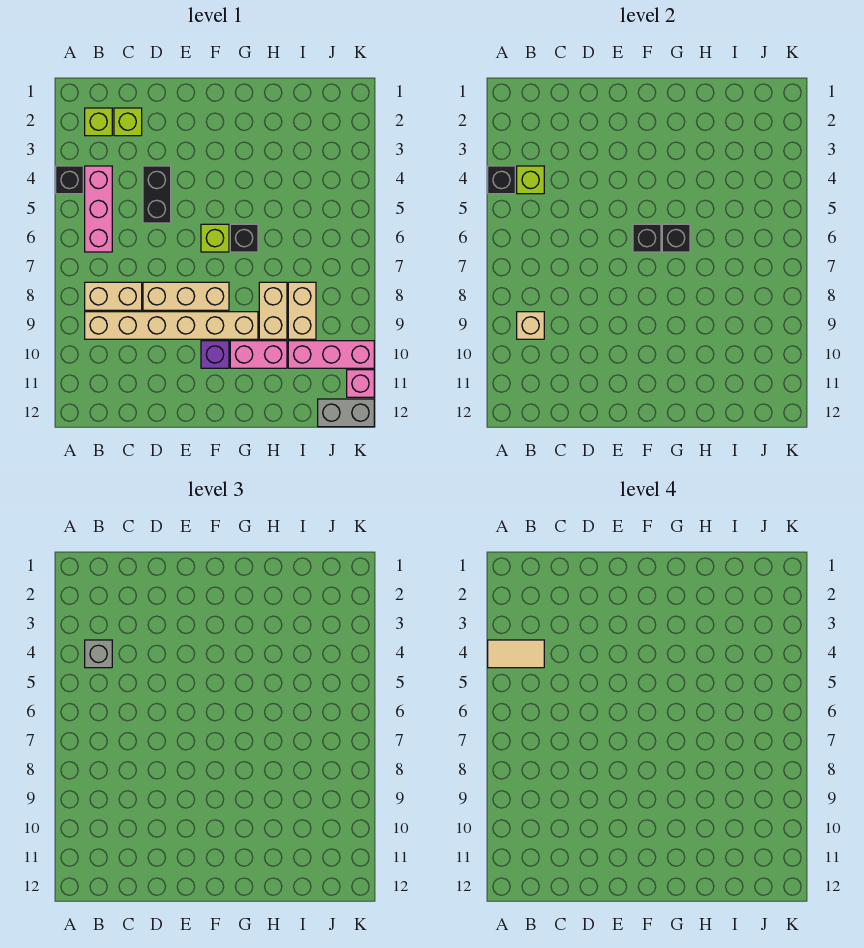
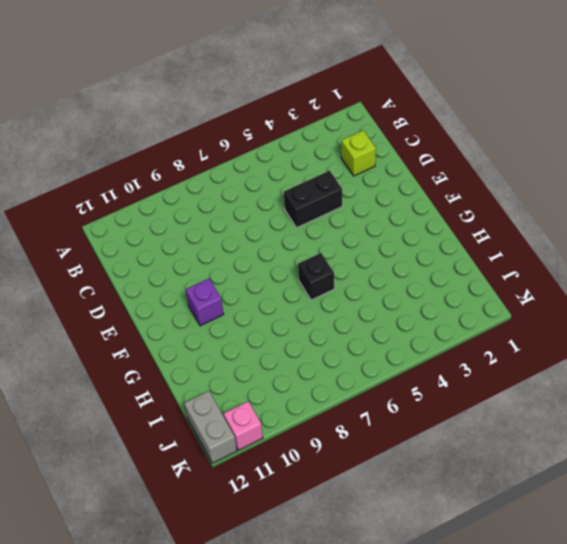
none -> black 1x1 brick [56,166,83,194]
none -> lime 1x1 brick [85,108,112,136]
none -> pink 1x3 brick [85,166,112,252]

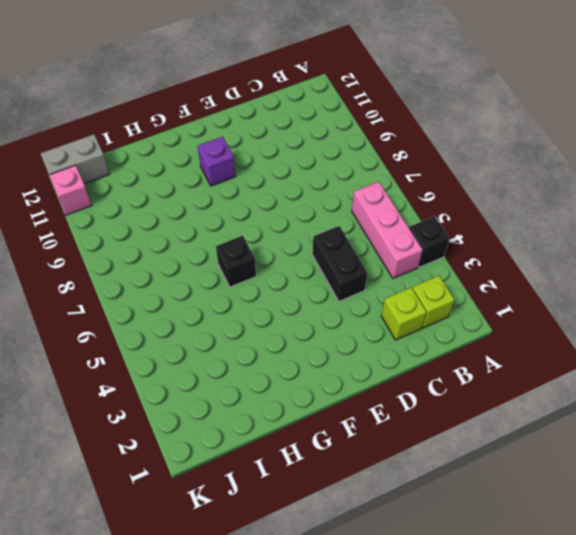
none -> tan 1x2 brick [85,282,142,310]
none -> tan 1x6 brick [85,312,258,339]
none -> tan 1x3 brick [143,282,229,310]

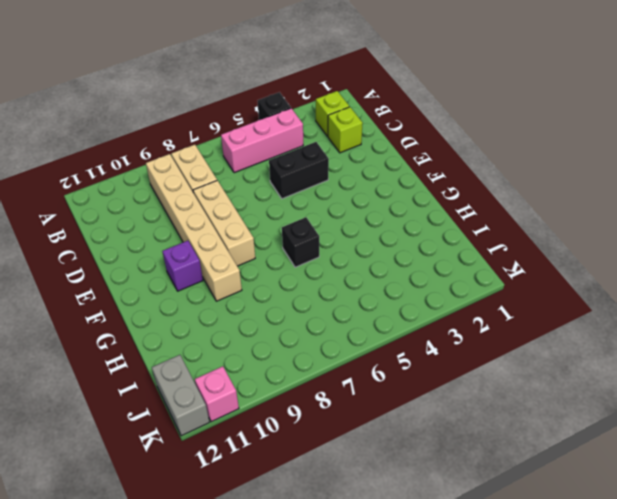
none -> lime 1x1 brick [201,224,229,252]
none -> pink 1x2 brick [230,341,287,368]
none -> tan 1x2 brick [259,282,287,339]

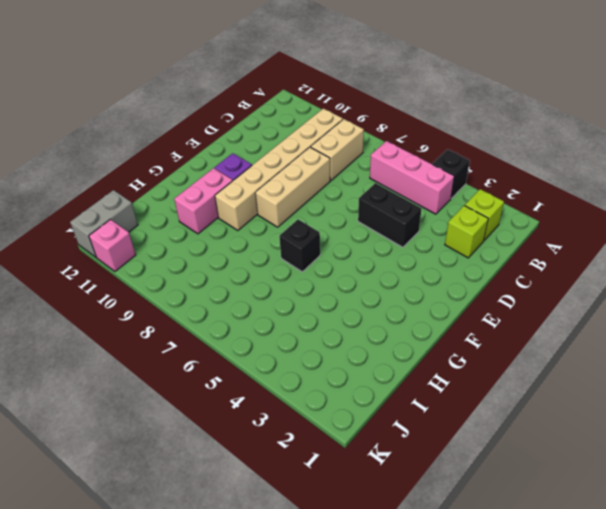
none -> lime 1x1 brick [201,224,229,252]
none -> tan 1x2 brick [259,282,287,339]
none -> tan 1x2 brick [288,282,316,339]

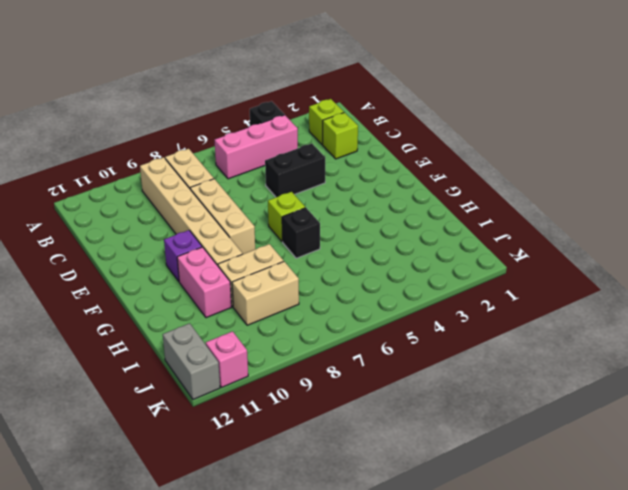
none -> pink 1x3 brick [288,341,374,368]
none -> black 1x1 brick [488,166,515,194]
none -> lime 1x1 brick [517,166,544,194]

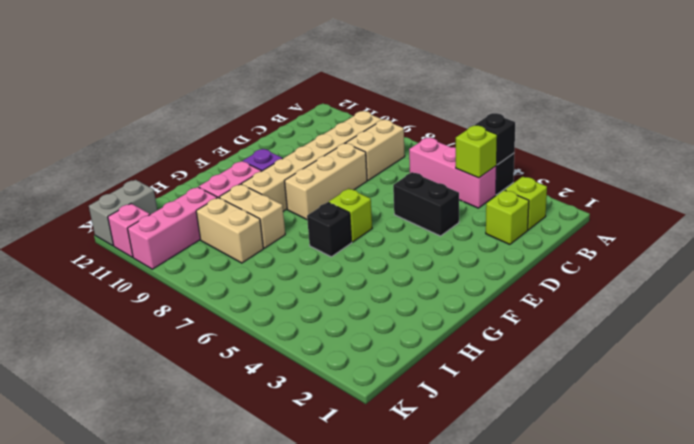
none -> tan 1x1 brick [517,312,544,339]
none -> black 1x1 brick [633,224,661,252]
none -> black 1x1 brick [662,224,690,252]

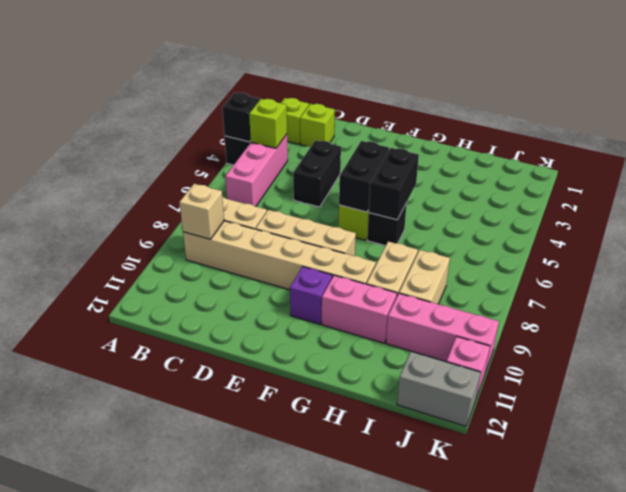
black 1x2 brick [339,141,389,212] -> black 1x1 brick [633,224,661,252]
black 1x2 brick [369,148,419,220] -> black 1x1 brick [662,224,690,252]
none -> grey 1x1 brick [85,640,112,668]
none -> tan 1x2 tile [488,640,544,668]

